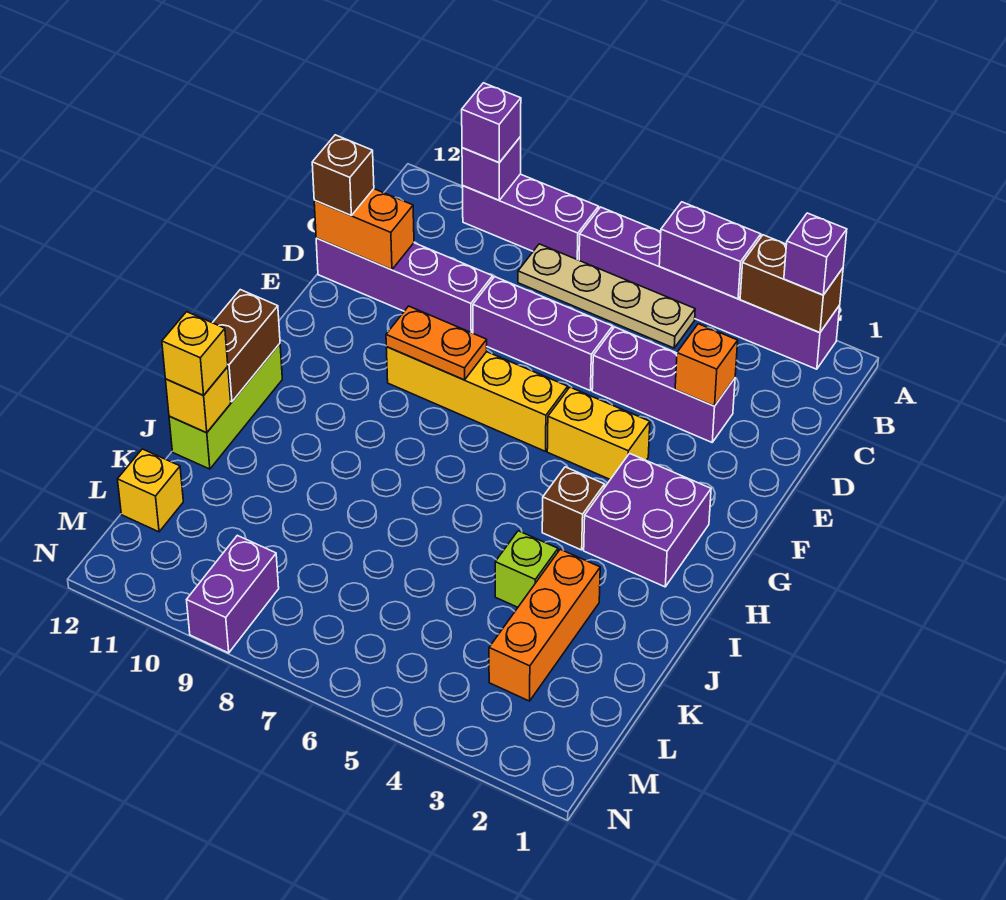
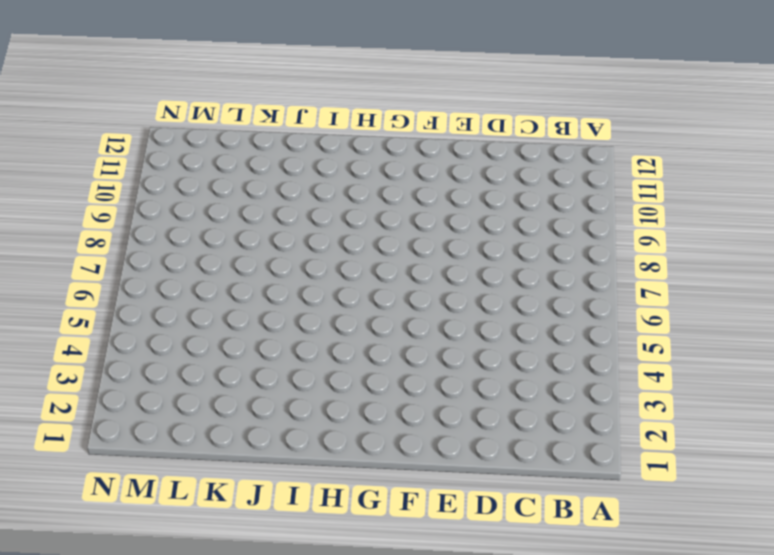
none -> purple 1x6 brick [579,207,840,369]
none -> purple 1x3 brick [462,174,599,260]
none -> tan 1x4 plate [518,244,695,348]

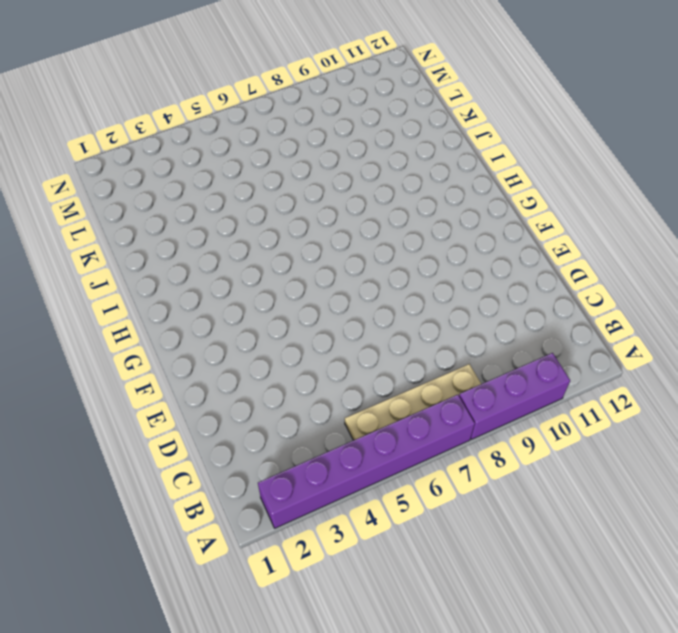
none -> purple 1x3 brick [592,327,735,442]
none -> purple 1x3 brick [473,277,613,391]
none -> purple 1x4 brick [316,238,493,333]

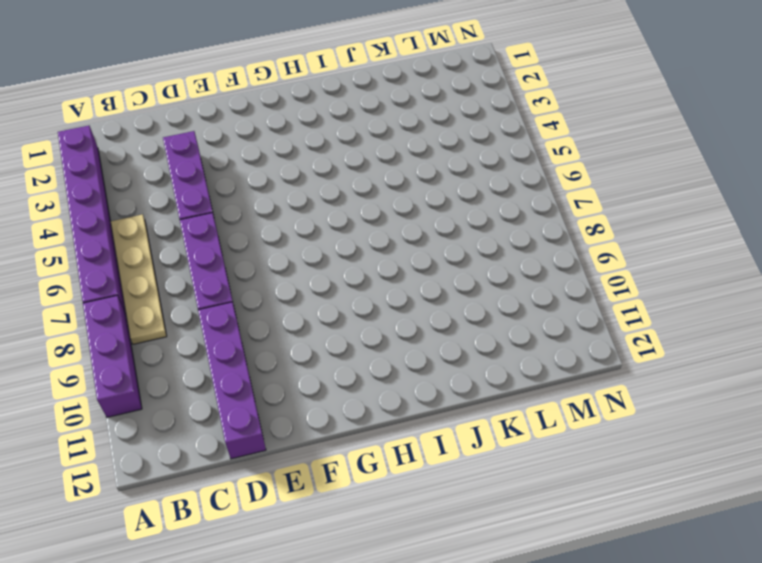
none -> yellow 1x2 brick [547,387,650,479]
none -> yellow 1x4 brick [386,347,568,451]
none -> purple 2x2 brick [584,453,711,587]

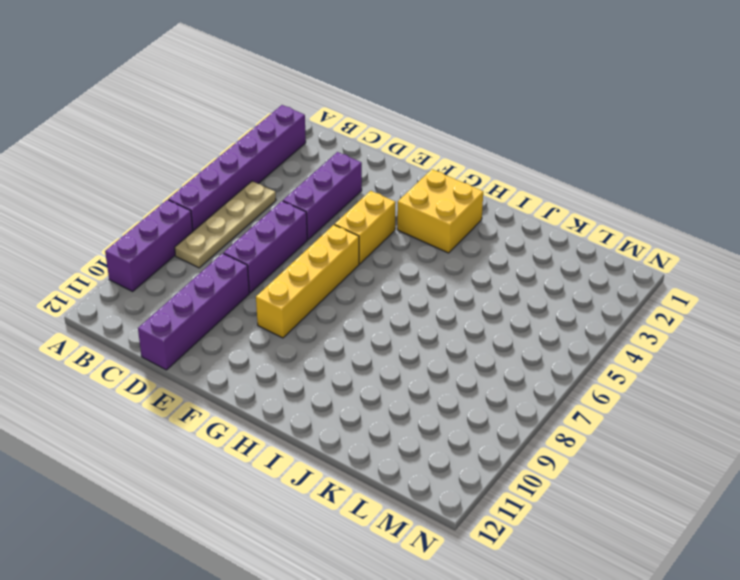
yellow 2x2 brick [397,169,483,253] -> purple 2x2 brick [584,453,711,587]
none -> brown 1x1 brick [542,467,605,550]
none -> lime 1x3 brick [169,344,282,469]
none -> orange 1x3 brick [489,549,600,701]

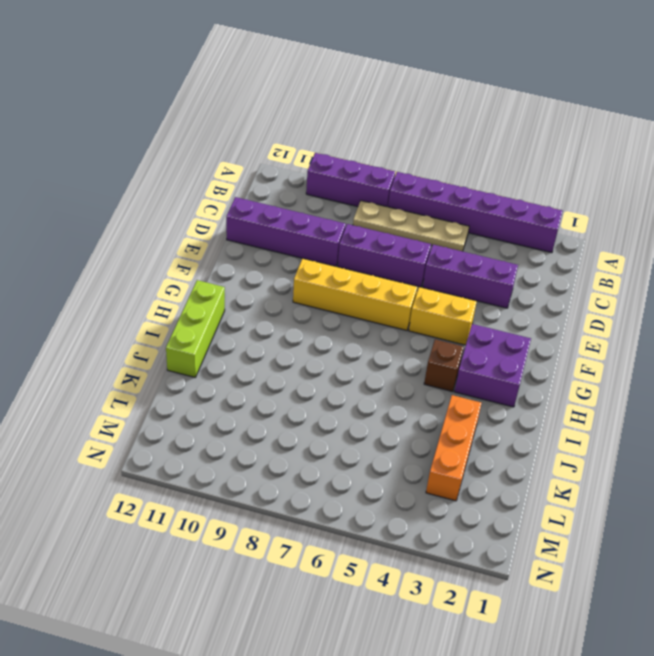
none -> lime 1x1 brick [495,531,558,607]
none -> yellow 1x1 brick [117,449,183,532]
none -> purple 1x2 brick [187,535,279,653]

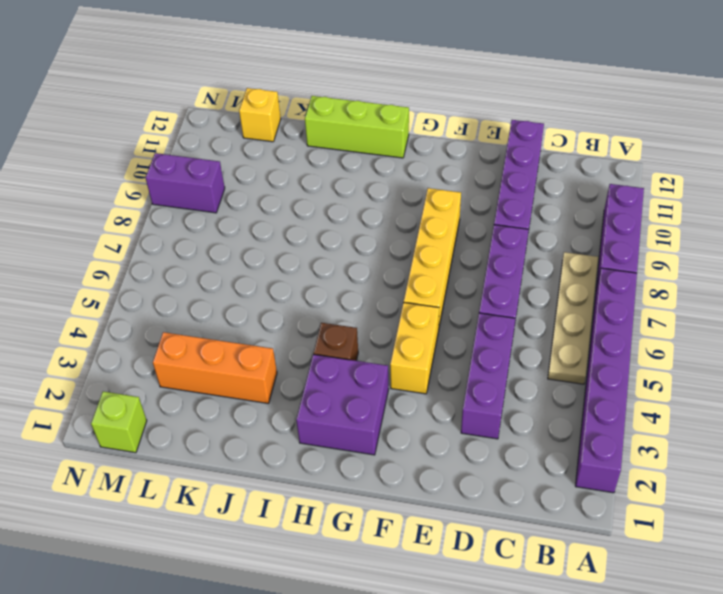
lime 1x1 brick [91,392,147,453] -> lime 1x1 brick moved to [495,531,558,607]
none -> brown 1x2 brick [740,235,843,332]
none -> purple 1x2 brick [659,202,761,299]
none -> purple 1x1 brick [462,137,521,200]

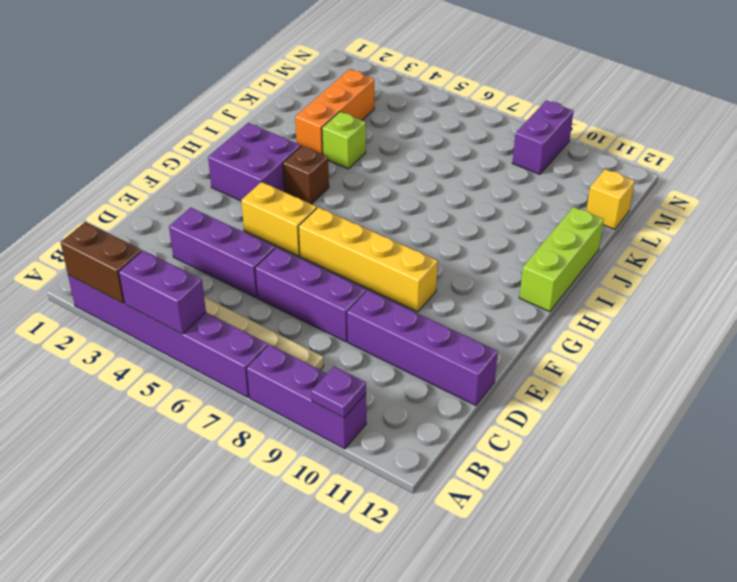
purple 1x1 plate [311,367,366,418] -> purple 1x1 brick [462,137,521,200]
none -> orange 1x1 brick [675,324,738,406]
none -> orange 1x2 brick [314,189,414,270]
none -> orange 1x2 plate [386,306,487,380]

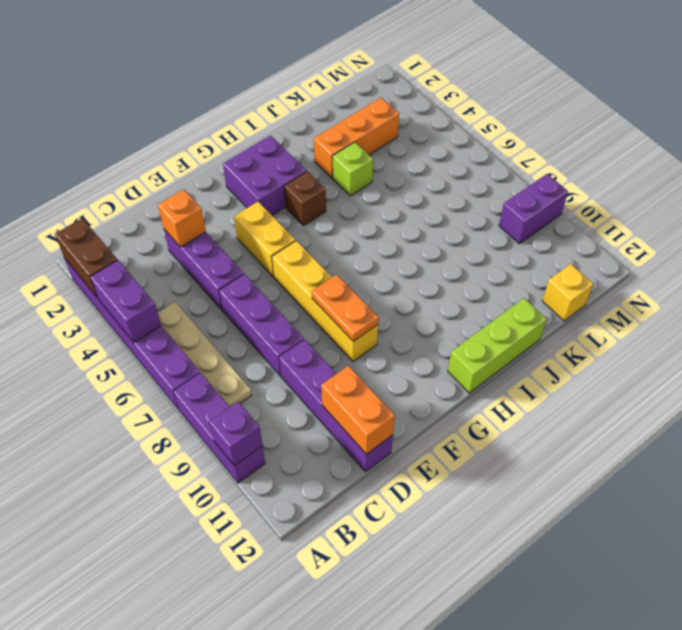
none -> brown 1x2 brick [213,290,280,402]
none -> yellow 1x1 brick [166,367,231,433]
none -> purple 1x1 brick [784,213,847,295]

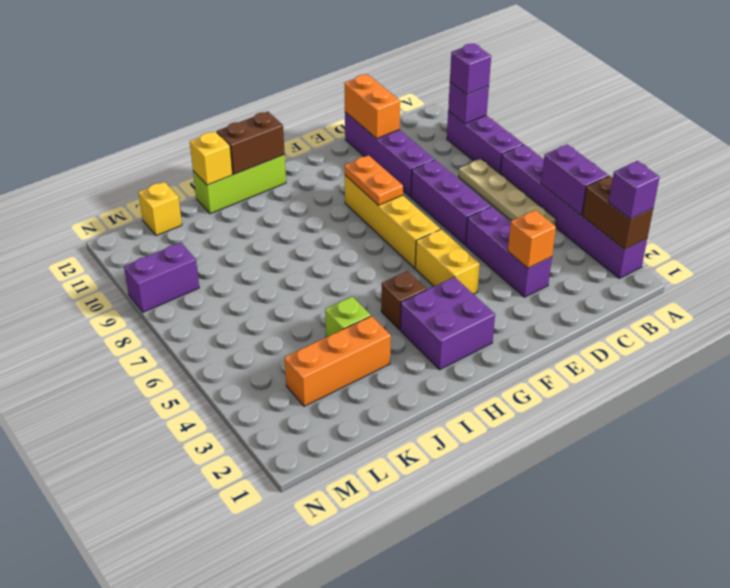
none -> brown 1x1 brick [312,135,374,215]
none -> yellow 1x1 brick [162,312,228,395]

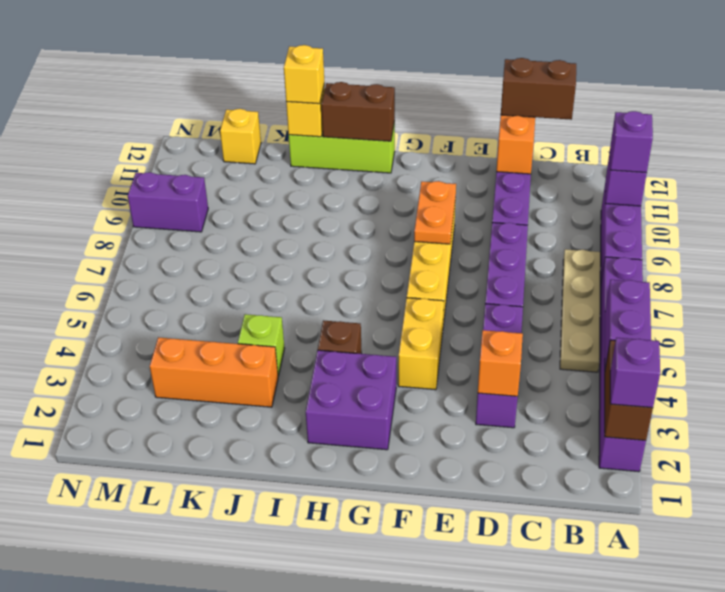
brown 1x2 brick [501,58,576,120] -> brown 1x1 brick [312,135,374,215]

